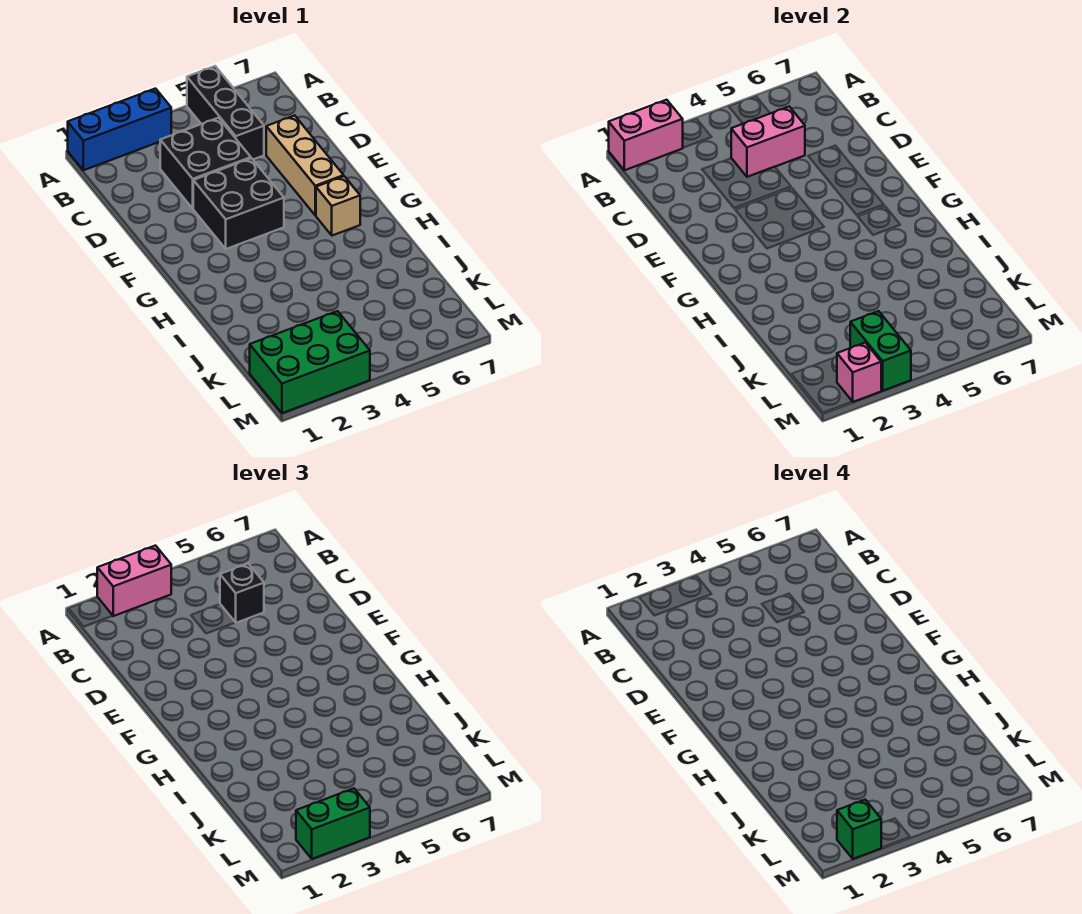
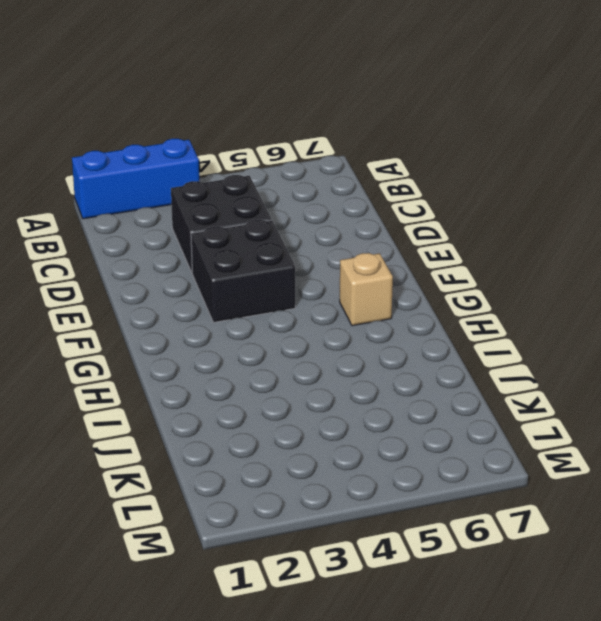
none -> black 1x3 brick [187,66,264,159]
none -> tan 1x3 brick [266,115,344,215]
none -> green 2x3 brick [250,311,370,413]

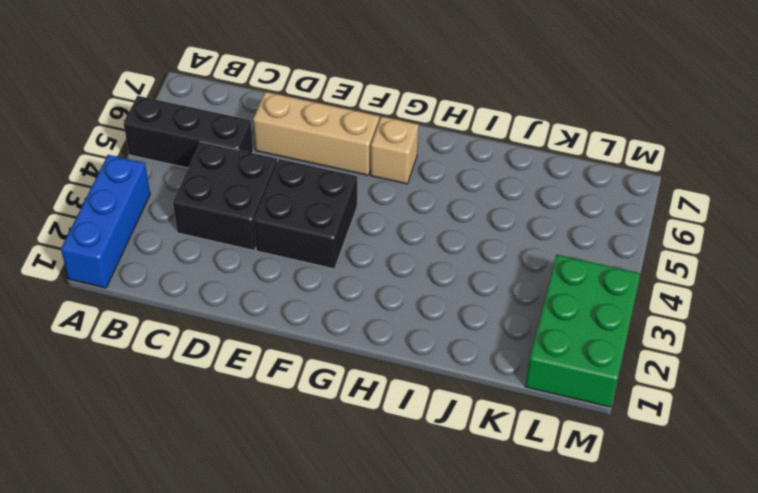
none -> pink 1x2 brick [609,100,683,170]
none -> pink 1x2 brick [731,107,805,177]
none -> green 1x2 brick [850,311,911,391]

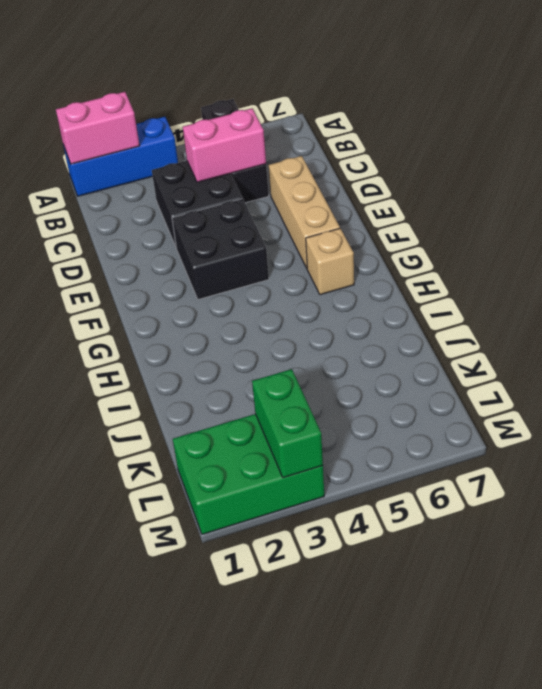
none -> pink 1x1 brick [837,343,881,402]
none -> pink 1x2 brick [97,546,171,616]
none -> black 1x1 brick [220,564,264,623]

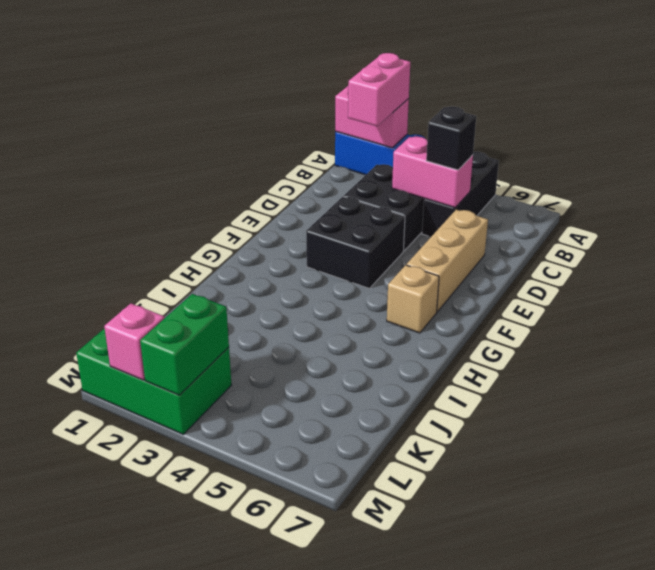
pink 1x2 brick [348,53,410,126] -> pink 1x2 brick turned to [97,546,171,616]
none -> green 1x2 brick [296,789,370,859]
none -> green 1x1 brick [837,800,881,859]

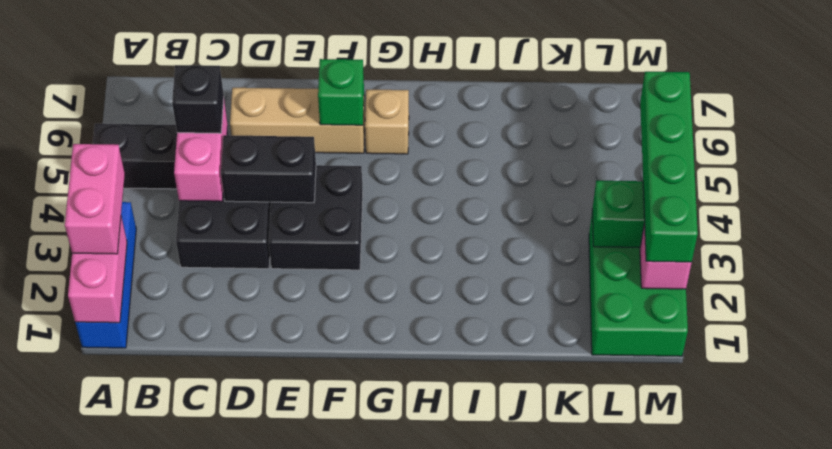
black 1x2 brick [221,135,316,203] -> none
green 1x1 brick [318,59,364,125] -> green 1x1 brick moved to [837,800,881,859]
green 1x4 brick [640,72,698,262] -> green 1x2 brick [296,789,370,859]

